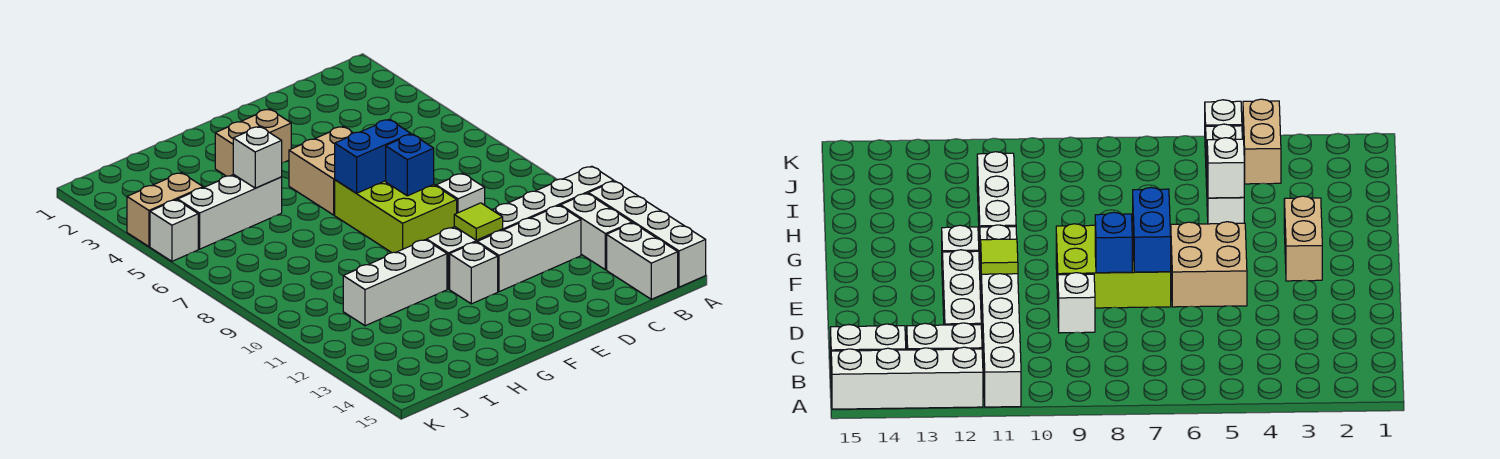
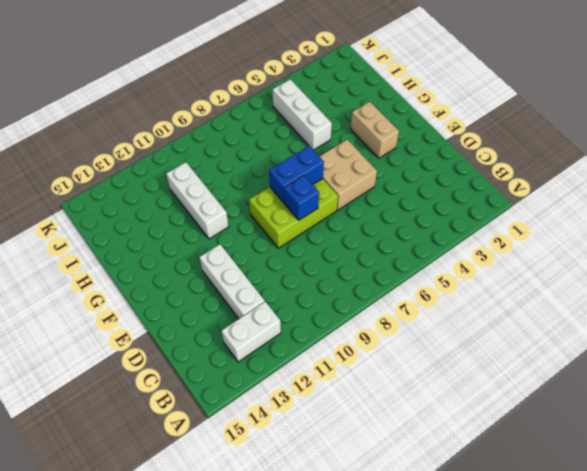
blue 1x2 brick [269,146,324,202] -> blue 1x2 brick turned to [335,119,411,193]
none -> white 1x6 brick [427,166,614,289]
none -> white 1x4 brick [588,181,706,287]
none -> white 1x2 brick [607,223,678,299]

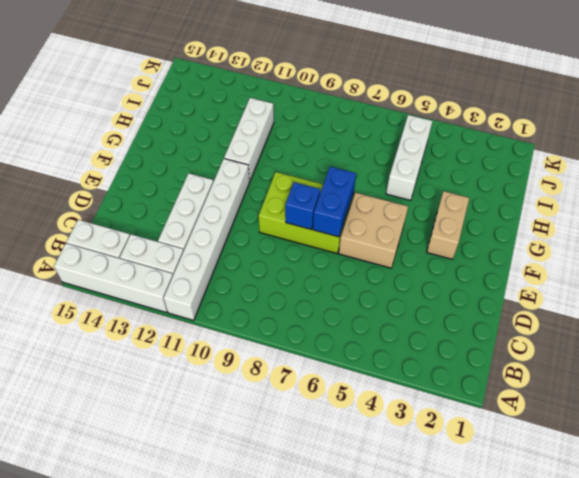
none -> white 1x1 brick [436,173,485,213]
none -> white 1x1 brick [450,242,498,304]
none -> tan 1x2 brick [127,173,203,247]

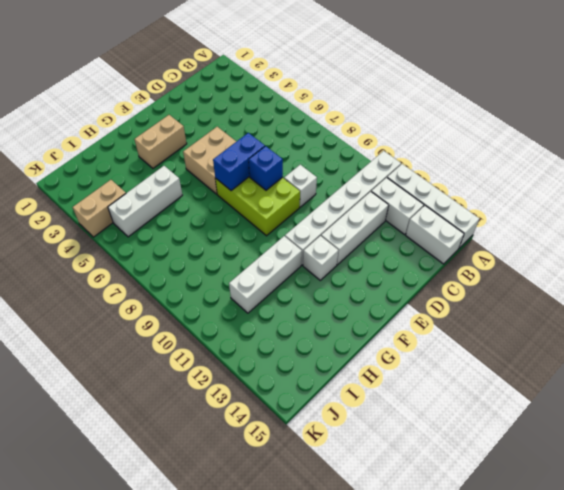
none -> white 1x1 brick [150,200,198,261]
none -> lime 1x1 tile [454,203,503,240]
none -> white 1x1 brick [233,126,282,188]

